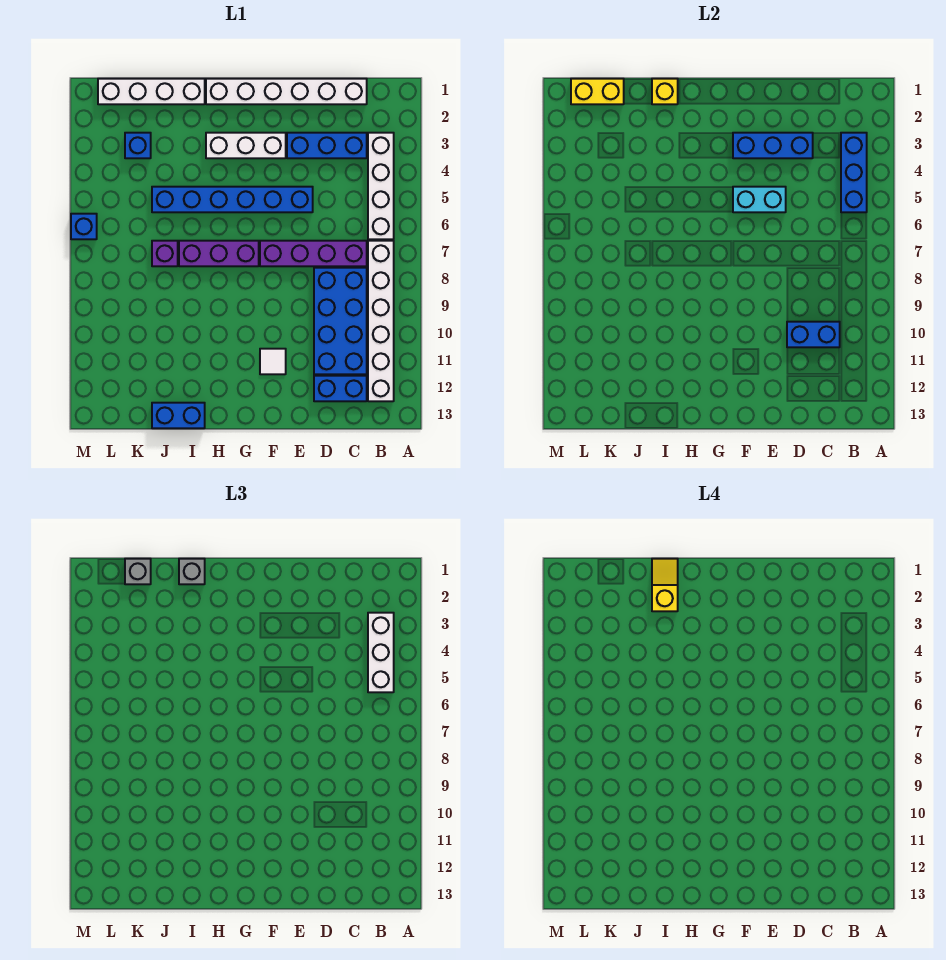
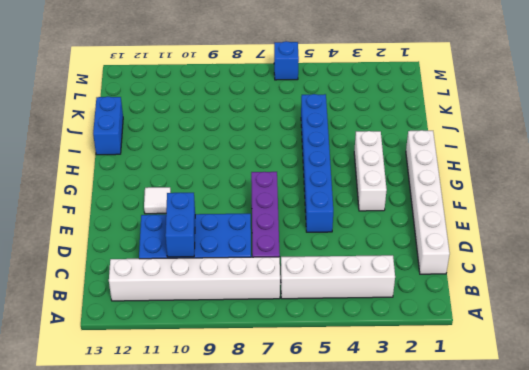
none -> blue 1x3 brick [287,133,367,158]
none -> blue 1x2 brick [314,376,367,401]
none -> purple 1x3 brick [179,241,259,266]

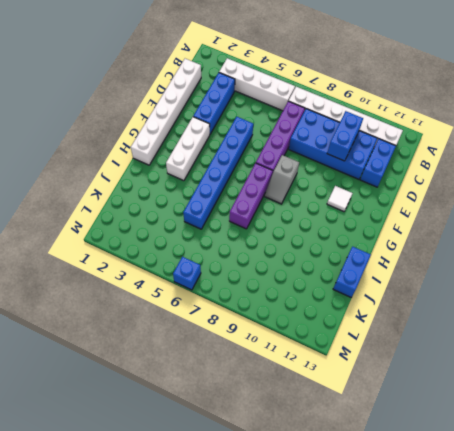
grey 1x2 slope [264,155,299,204] -> none
none -> white 1x4 brick [98,79,205,104]
none -> purple 1x1 brick [152,241,178,266]
none -> blue 1x1 brick [125,133,151,158]

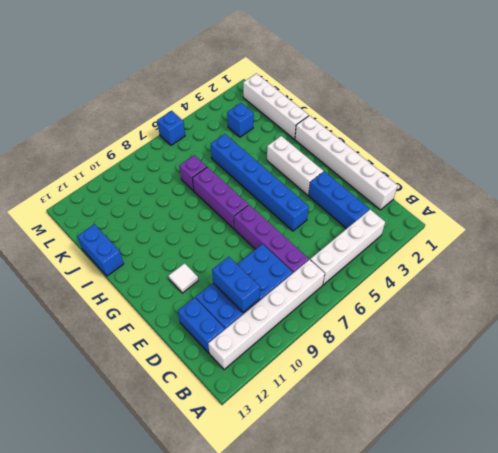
none -> blue 1x3 brick [841,133,867,212]
none -> blue 1x3 brick [733,133,813,158]
none -> cyan 1x2 brick [733,187,786,212]

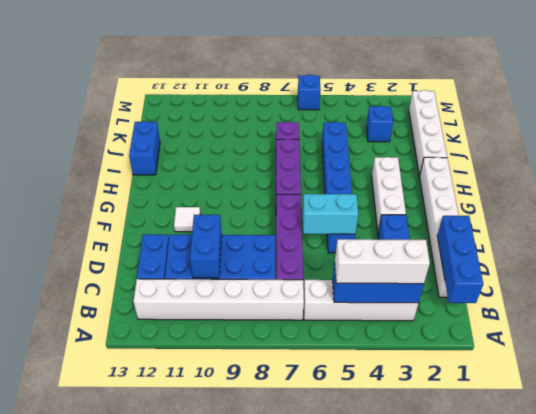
blue 1x3 brick [437,216,483,303] -> blue 1x3 brick moved to [733,133,813,158]
cyan 1x2 brick [303,194,358,234] -> cyan 1x2 brick turned to [733,187,786,212]
none -> yellow 1x1 brick [652,79,678,104]
none -> yellow 1x2 brick [571,79,624,104]
none -> grey 1x1 brick [179,559,205,584]

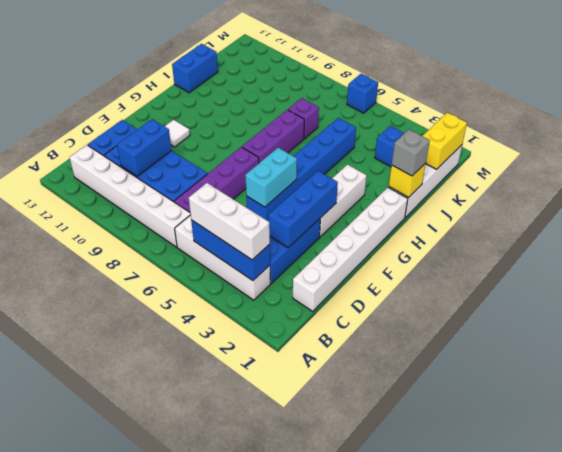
none -> grey 1x1 brick [125,559,151,584]
none -> yellow 1x2 slope [652,559,678,611]

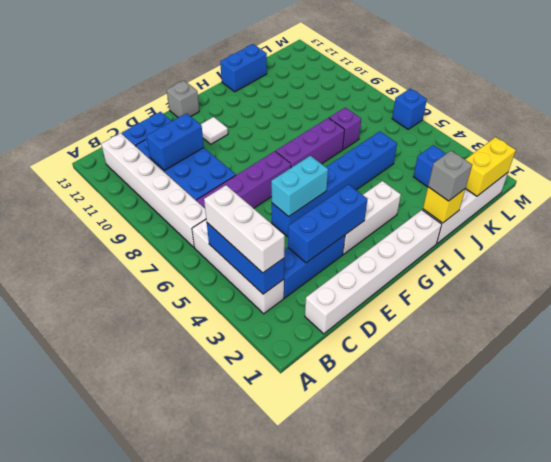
grey 1x1 brick [167,81,199,117] -> grey 1x1 brick moved to [125,559,151,584]
none -> yellow 1x2 slope [652,559,678,611]

